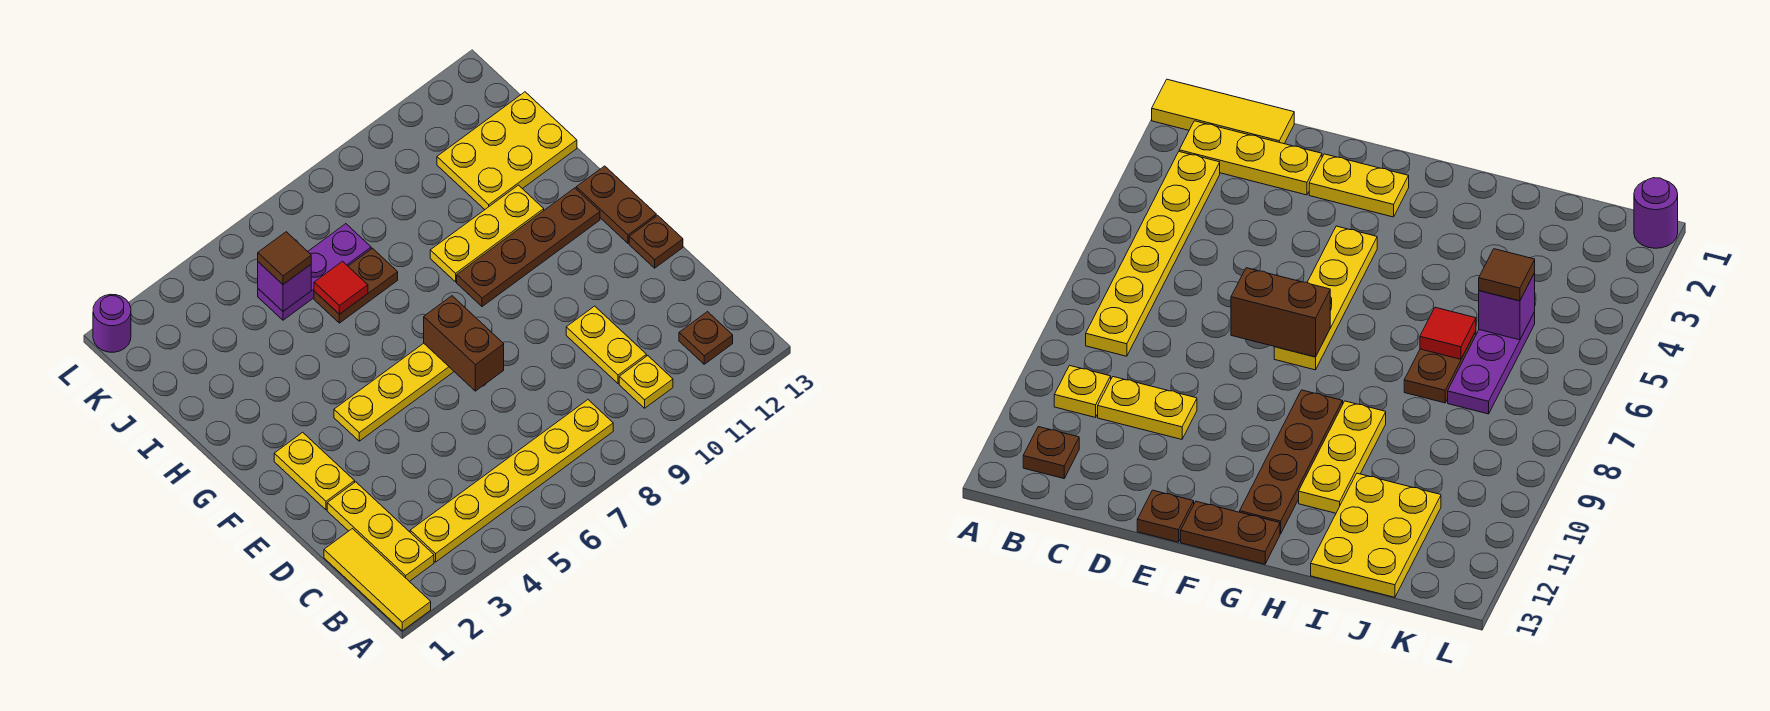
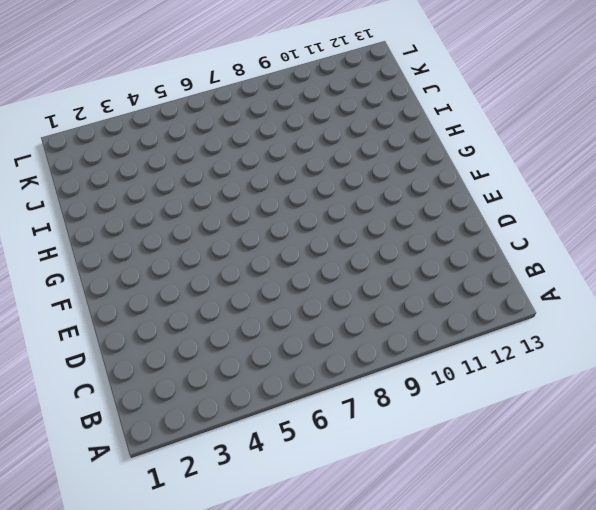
none -> yellow 1x3 tile [324,529,431,631]
none -> yellow 1x3 plate [327,482,434,582]
none -> yellow 1x6 plate [410,400,613,562]

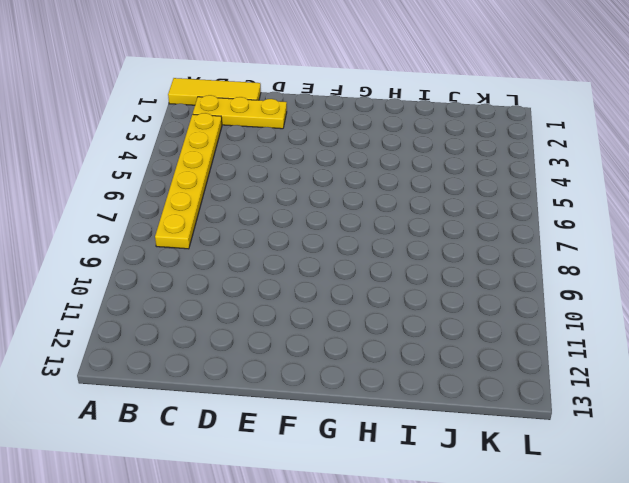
none -> yellow 1x1 plate [619,356,673,408]
none -> brown 1x1 plate [679,312,733,364]
none -> yellow 1x2 plate [566,306,646,383]

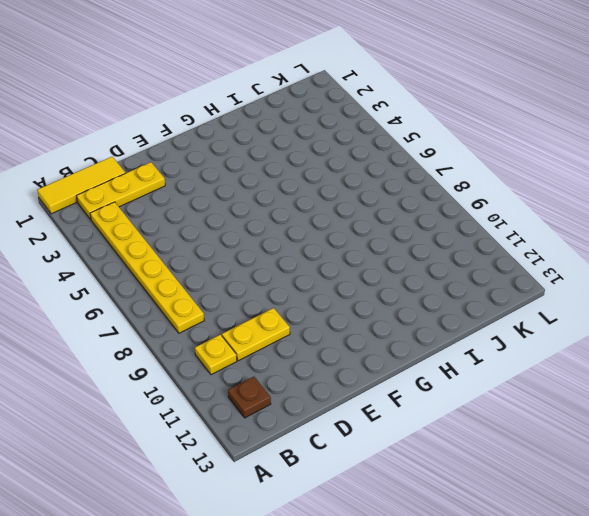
none -> yellow 1x2 plate [274,432,355,510]
none -> brown 1x1 plate [629,215,683,268]
none -> yellow 1x4 plate [334,343,454,441]

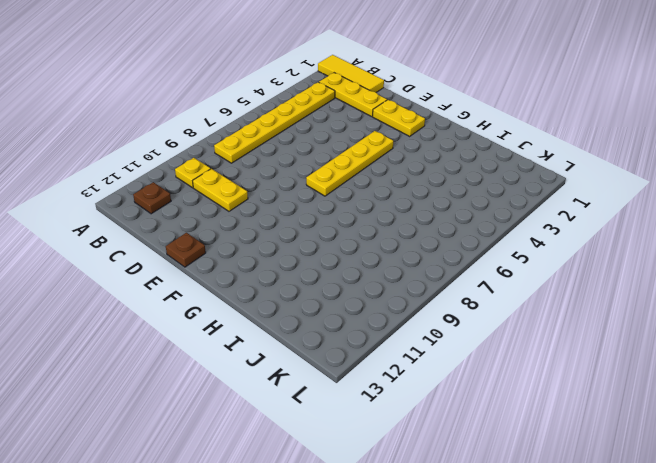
none -> brown 1x2 plate [576,166,656,243]
none -> brown 1x4 plate [457,188,600,307]
none -> yellow 1x3 plate [430,185,544,282]

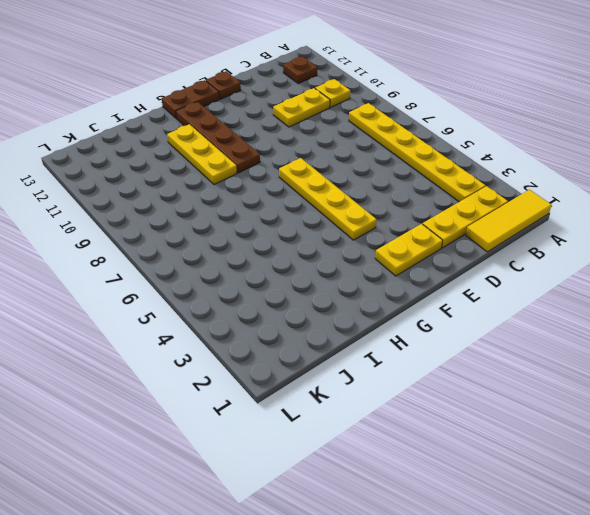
none -> brown 1x2 plate [314,248,398,323]
none -> yellow 2x3 plate [437,92,577,209]
none -> purple 1x3 plate [258,224,371,320]

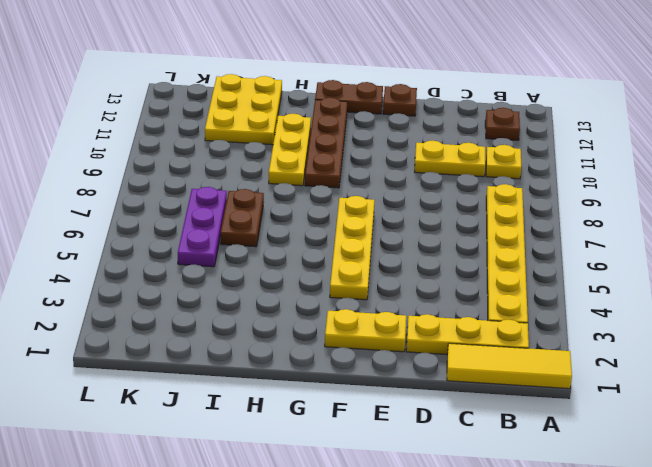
none -> purple 1x1 round brick [93,294,131,352]
none -> brown 1x2 brick [424,296,504,391]
none -> red 1x1 tile [314,261,368,314]

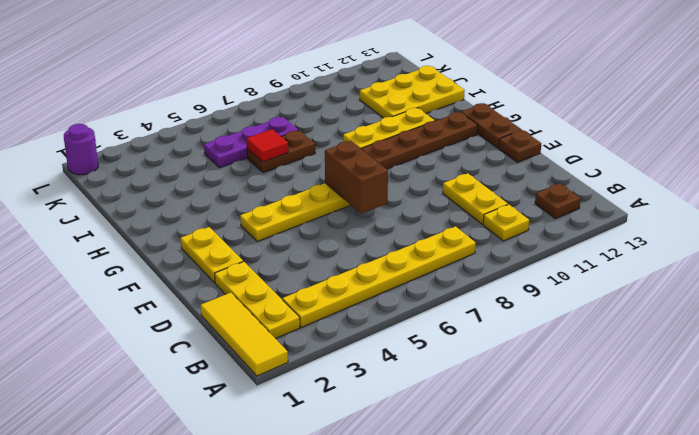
none -> purple 1x1 brick [258,262,311,311]
none -> brown 1x1 tile [258,232,311,284]

